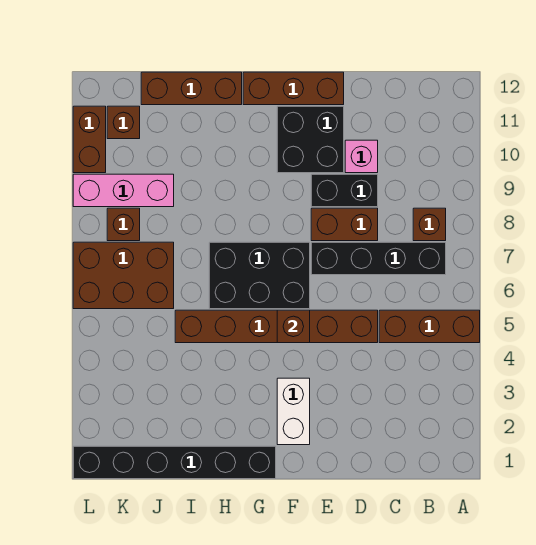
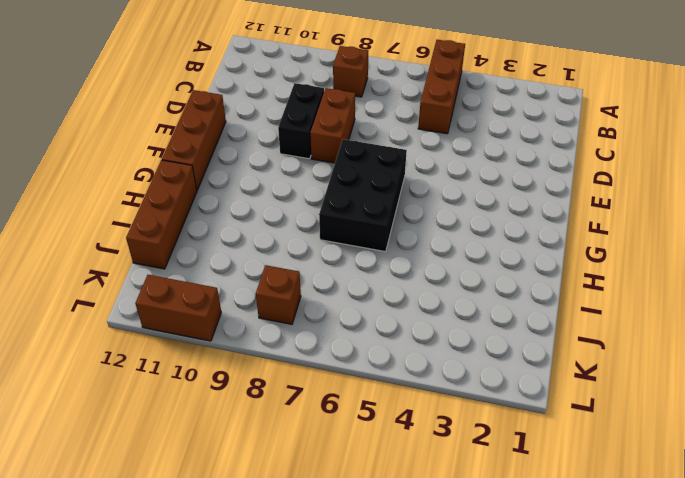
none -> black 1x4 brick [311,242,446,275]
none -> brown 1x6 brick [175,310,378,343]
none -> pink 1x1 brick [345,140,378,173]

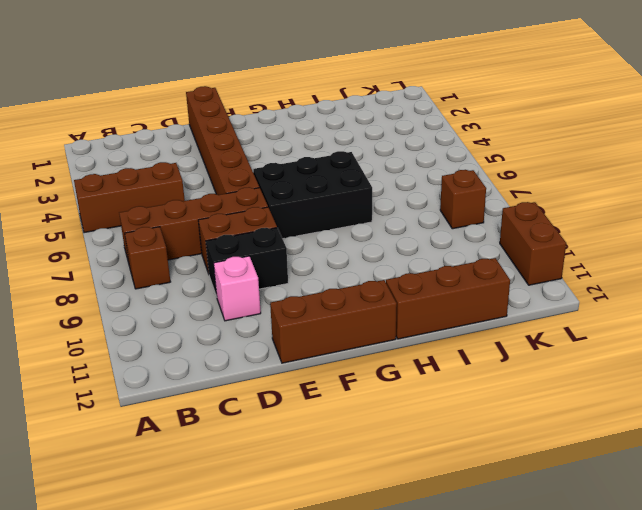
brown 1x4 brick [119,187,268,263] -> black 1x4 brick [311,242,446,275]
brown 1x6 brick [186,86,259,195] -> brown 1x6 brick turned to [175,310,378,343]
none -> black 2x2 brick [277,106,344,173]
none -> white 1x2 brick [277,378,310,445]
none -> black 1x6 brick [73,446,276,479]

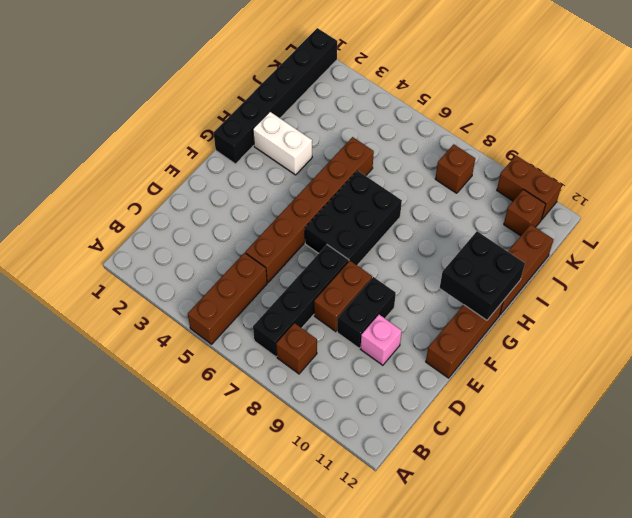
black 2x2 brick [440,231,525,320] -> black 2x2 brick moved to [277,106,344,173]
white 1x2 brick [253,112,312,175] -> white 1x2 brick moved to [277,378,310,445]
none -> brown 2x3 brick [73,242,174,309]
none -> pink 1x3 brick [73,174,174,207]
none -> brown 1x1 brick [277,310,310,343]

